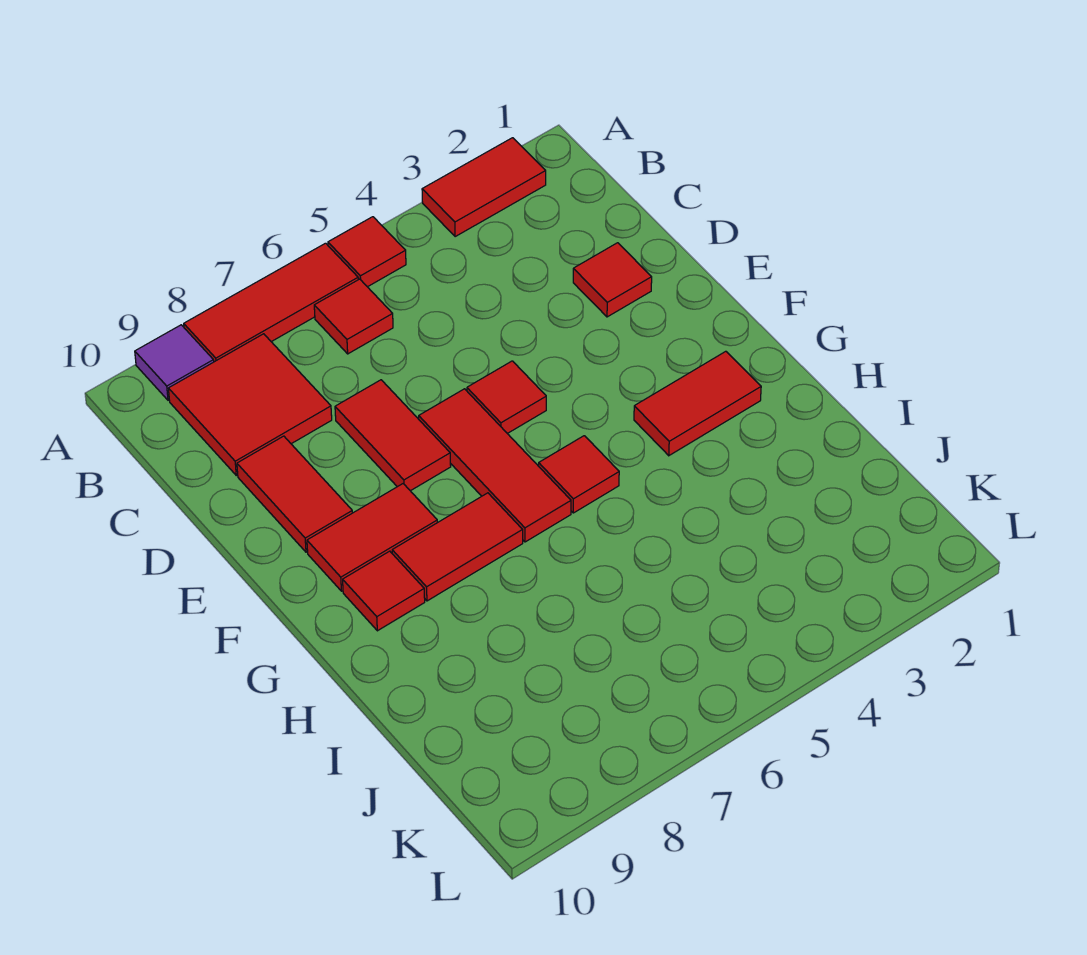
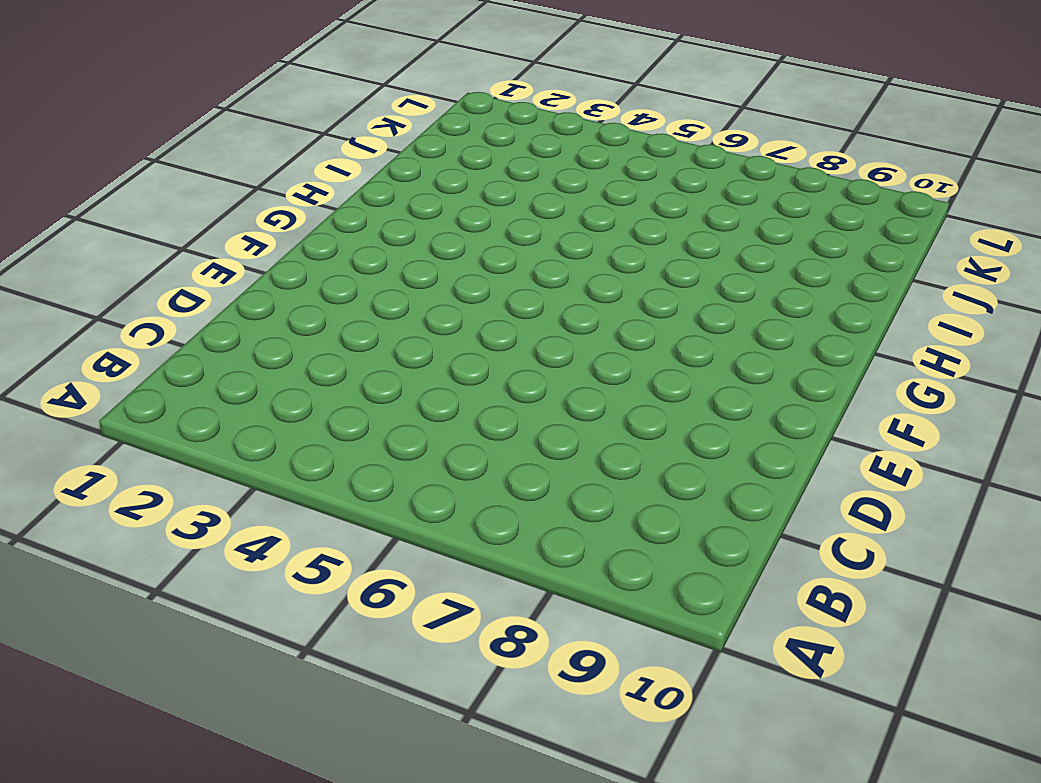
none -> red 1x2 tile [422,138,546,237]
none -> red 1x1 tile [328,217,406,287]
none -> red 1x3 tile [184,243,358,362]

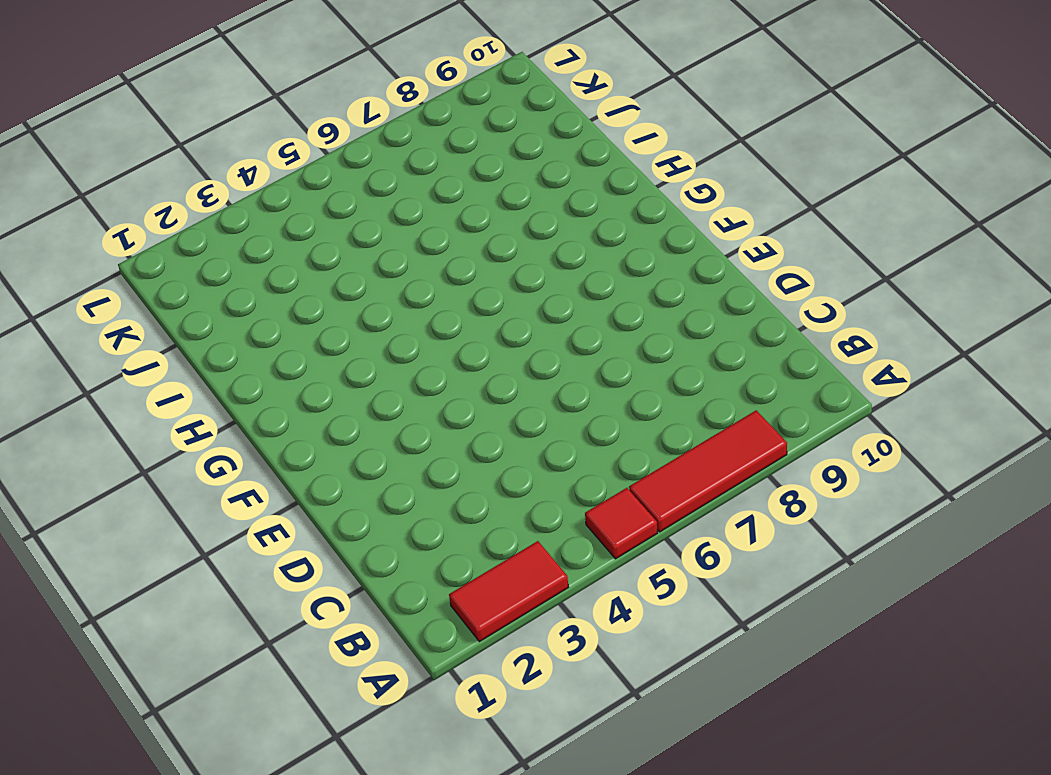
none -> purple 1x1 tile [135,325,214,400]
none -> red 1x1 tile [314,279,393,354]
none -> red 2x2 tile [168,334,332,475]

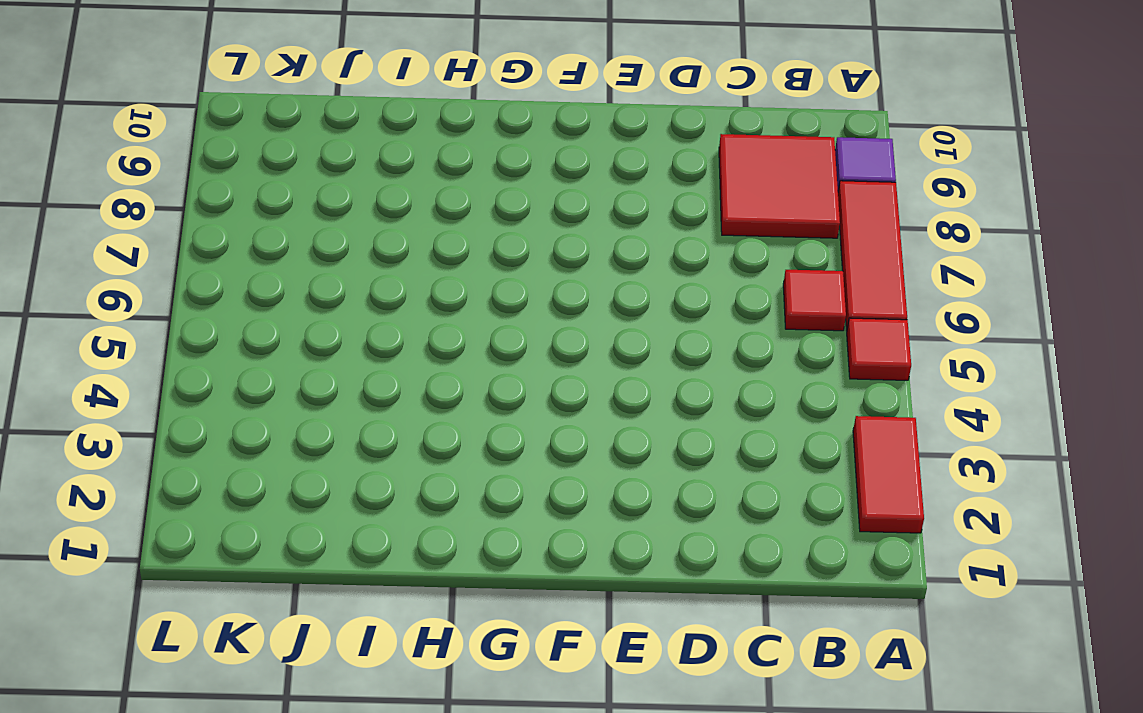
none -> red 1x1 tile [573,243,652,317]
none -> red 1x2 tile [335,380,451,491]
none -> red 1x2 tile [237,436,352,552]

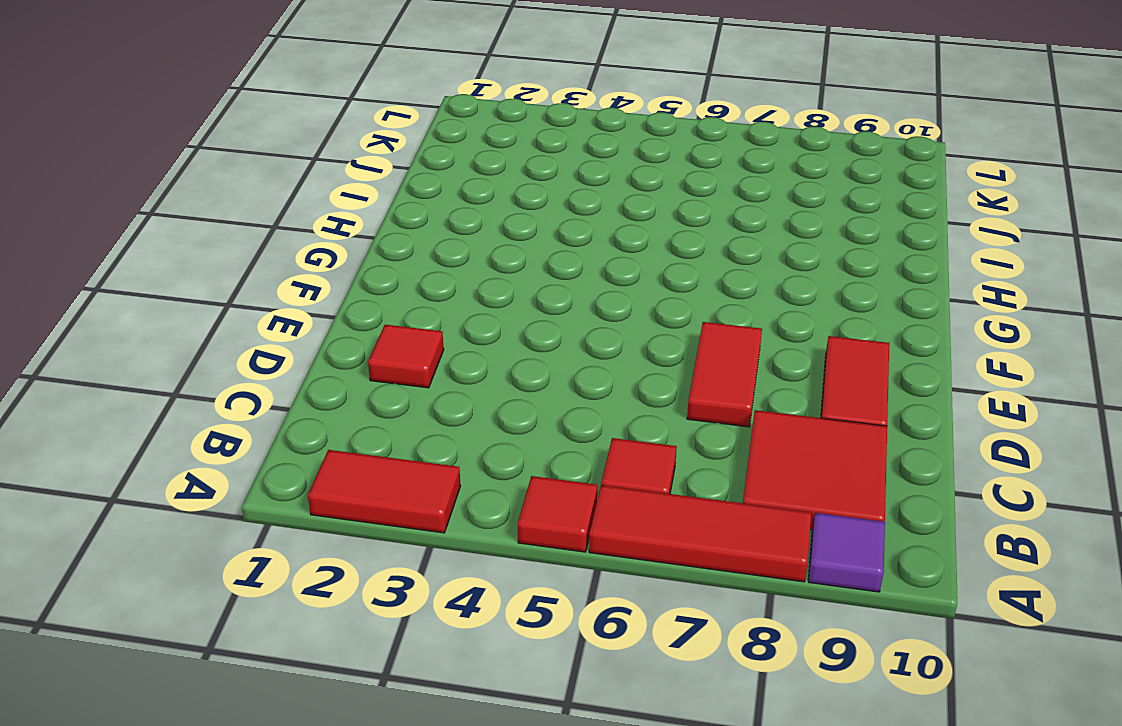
none -> red 1x1 tile [467,361,546,434]
none -> red 1x3 tile [419,389,571,542]
none -> red 1x2 tile [307,484,437,591]

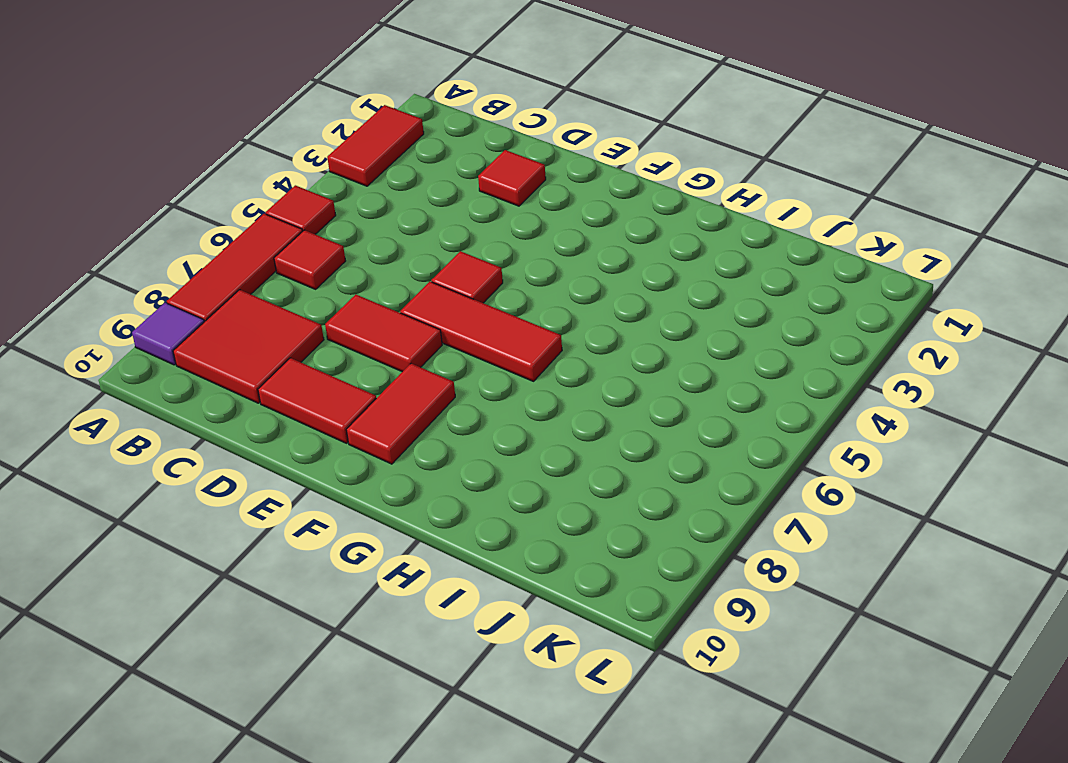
none -> red 1x2 tile [634,351,761,456]
none -> red 1x1 tile [539,436,619,513]
none -> red 1x2 tile [392,493,523,601]

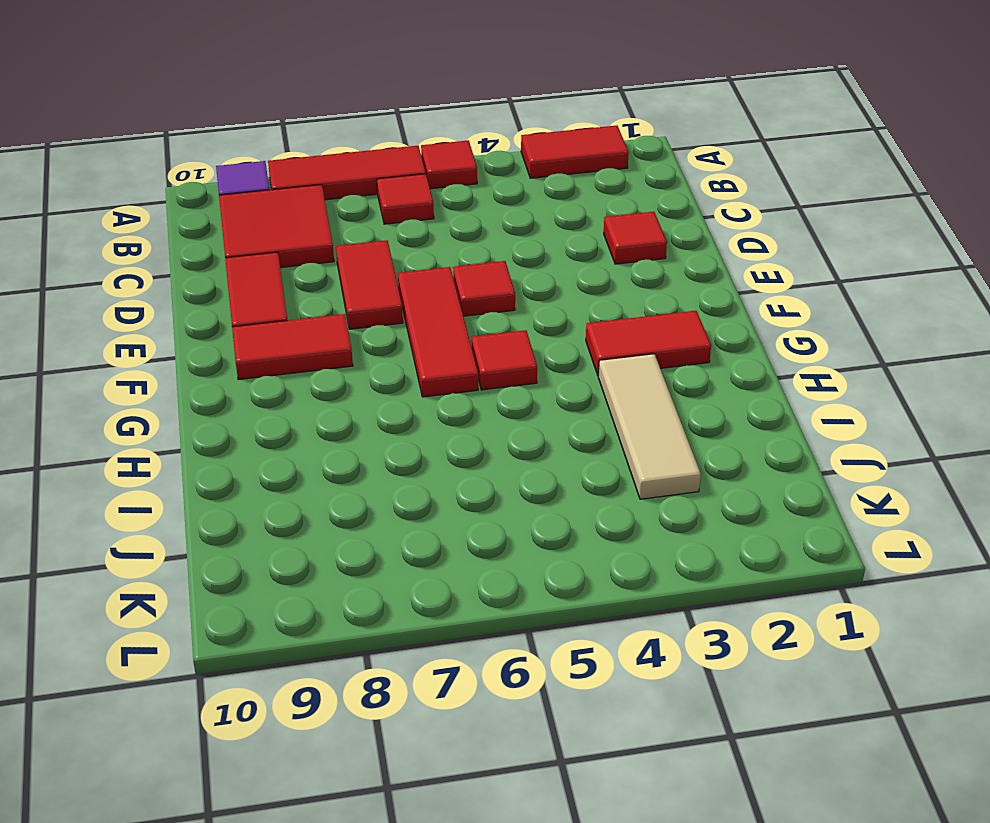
tan 1x3 tile [598,354,701,499] -> none
none -> red 1x2 tile [392,493,523,601]
none -> red 1x1 tile [343,551,425,631]

